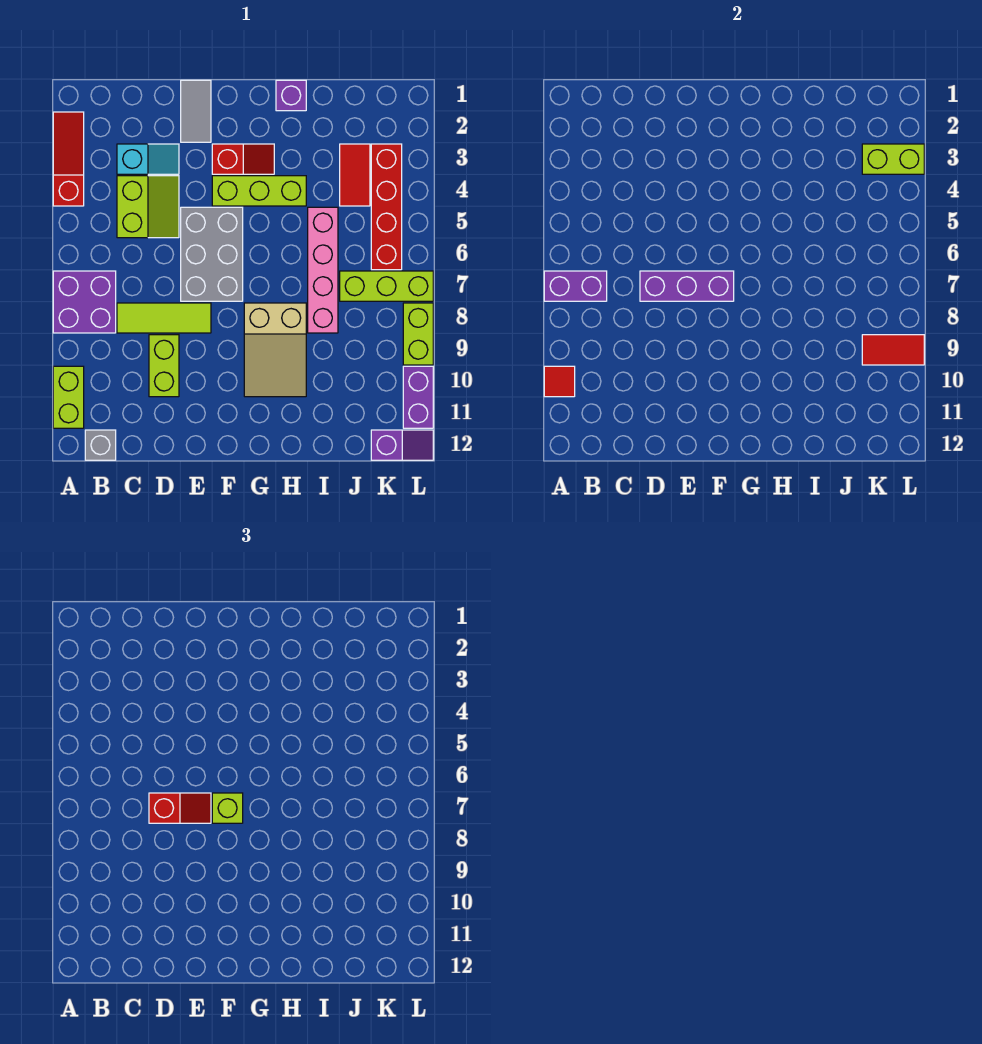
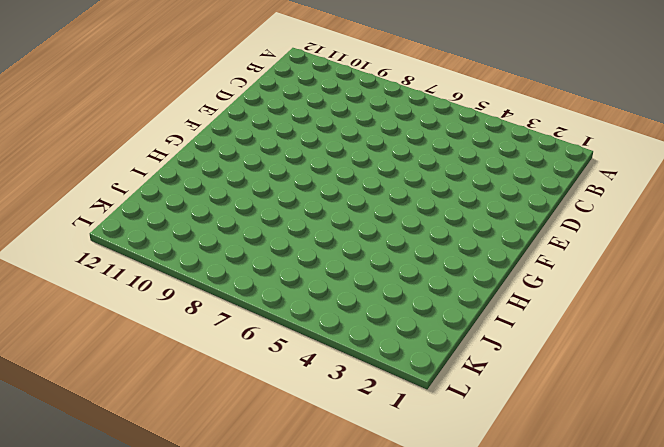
none -> red 1x3 slope [53,112,84,206]
none -> purple 2x2 brick [53,271,116,333]
none -> lime 1x2 brick [53,366,84,428]

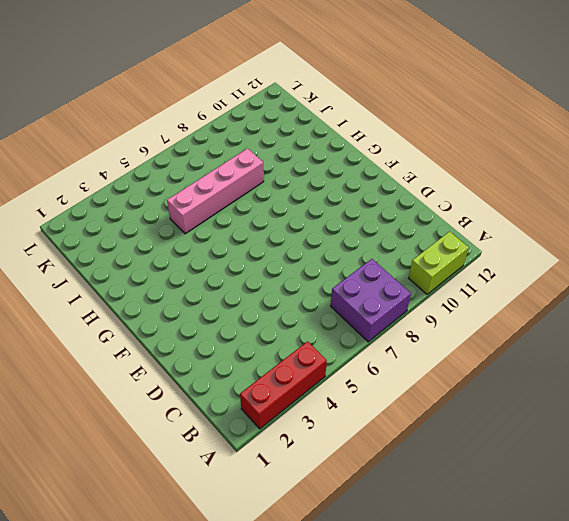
red 1x3 brick [240,341,327,429] -> red 1x3 slope [53,112,84,206]
none -> grey 1x1 brick [85,430,116,460]
none -> cyan 1x2 slope [117,144,179,174]
none -> lime 2x2 slope [117,176,179,238]

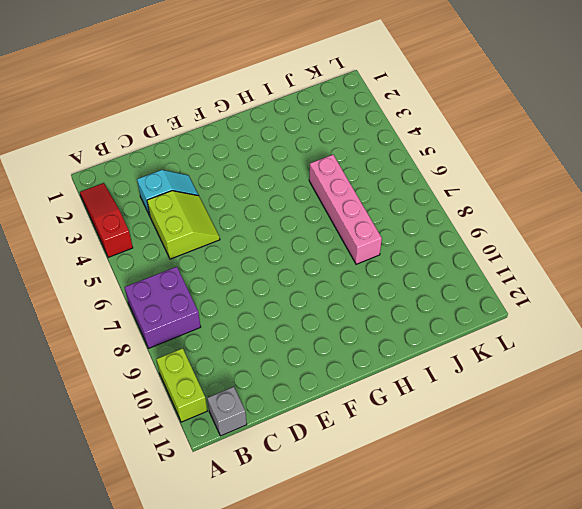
none -> lime 1x3 tile [117,303,211,333]
none -> lime 1x2 brick [149,335,179,397]
none -> grey 1x2 tile [181,80,211,142]

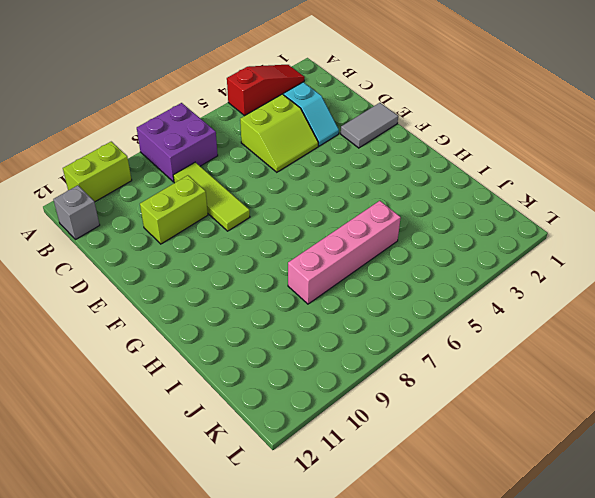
none -> grey 2x3 brick [181,207,243,301]
none -> red 1x2 slope [212,144,274,174]
none -> lime 1x3 brick [212,176,306,206]

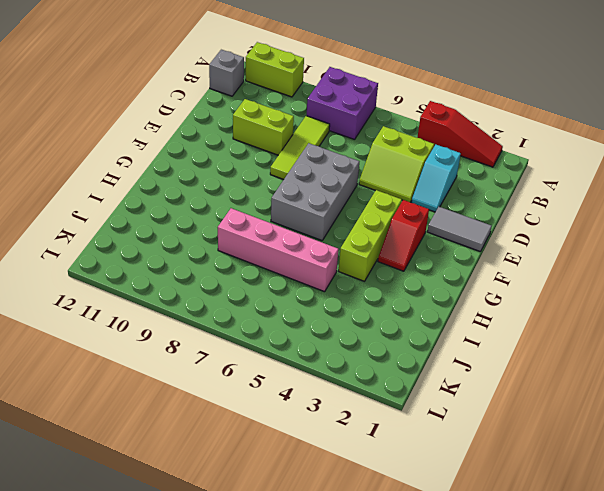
grey 2x3 brick [271,143,359,240] -> grey 2x3 brick turned to [181,207,243,301]
none -> tan 2x3 slope [244,303,306,397]
none -> purple 1x1 brick [276,80,306,111]
none -> red 1x2 tile [340,144,370,206]

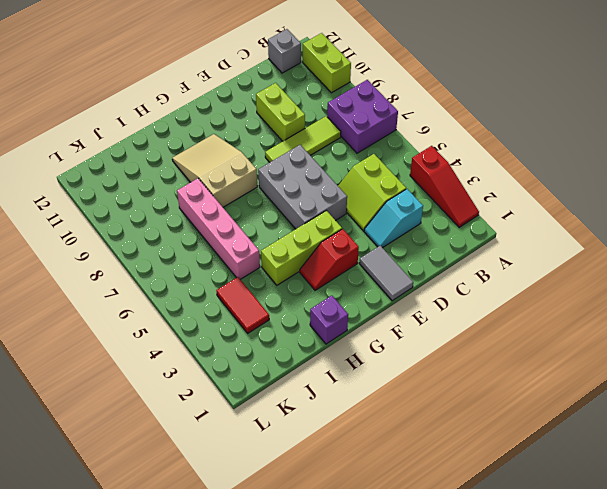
none -> lime 1x3 brick [340,271,433,301]
none -> red 1x4 brick [371,144,402,270]
none -> purple 1x2 slope [371,430,433,460]

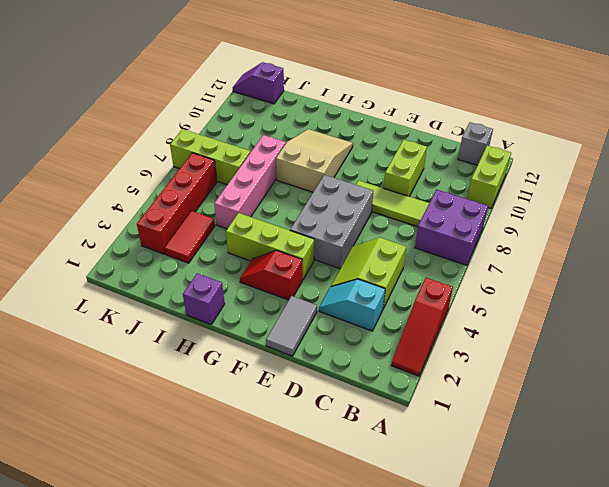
none -> lime 1x2 brick [403,303,433,365]
none -> purple 1x2 brick [403,366,433,428]
none -> purple 1x2 brick [544,271,607,301]

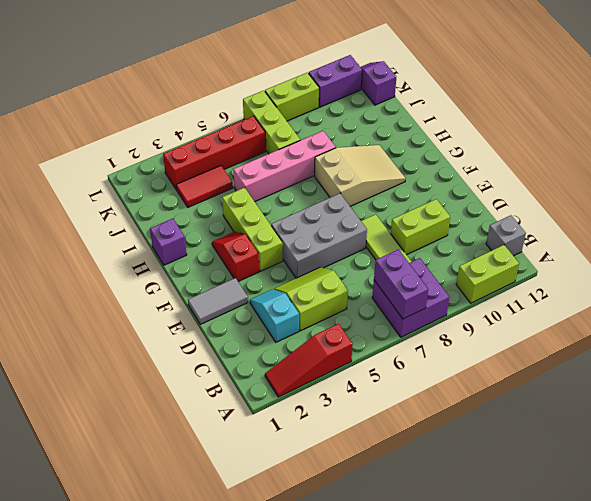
none -> red 1x1 tile [544,366,575,397]
none -> purple 1x3 brick [640,271,734,301]
none -> lime 1x2 brick [862,144,924,174]

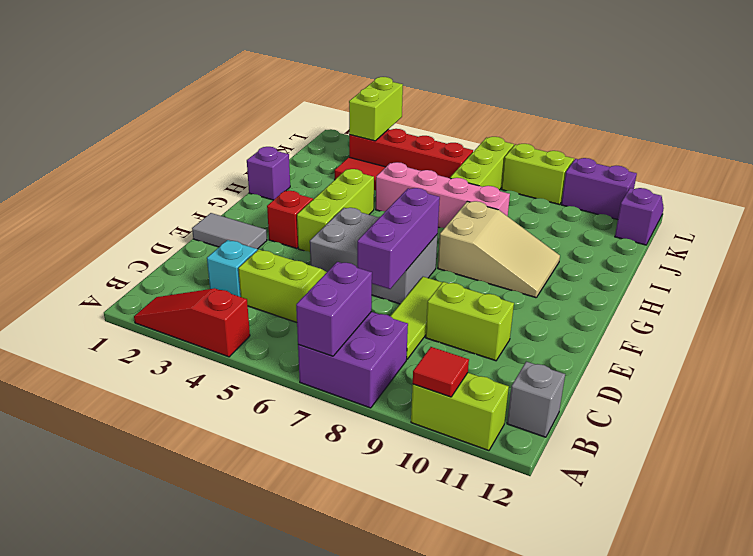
none -> red 1x2 tile [862,335,924,365]
none -> red 1x2 slope [149,793,211,823]
none -> lime 1x1 brick [212,793,243,823]

